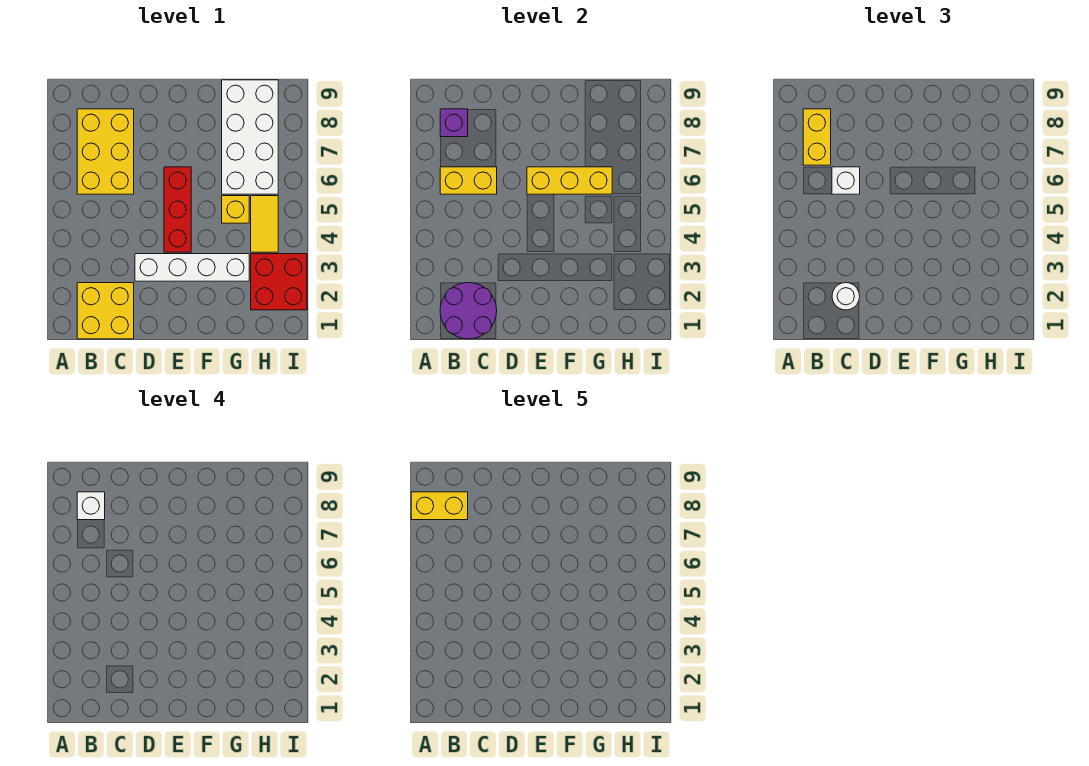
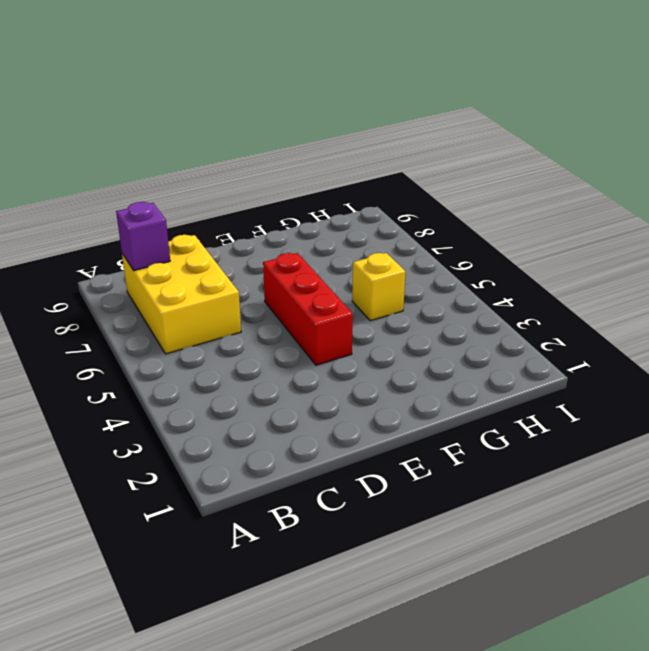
none -> yellow 2x2 brick [77,283,134,339]
none -> white 1x4 brick [135,254,249,281]
none -> white 2x4 brick [222,80,278,194]

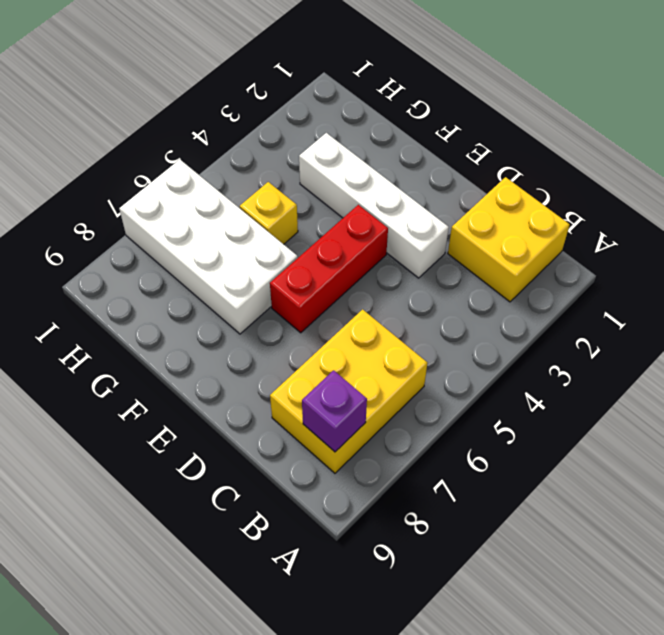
white 2x4 brick [119,159,298,334] -> white 2x4 brick turned to [222,80,278,194]
none -> red 2x2 brick [251,254,307,310]
none -> yellow 1x2 tile [251,196,278,252]
none -> purple 2x2 round brick [440,283,497,339]

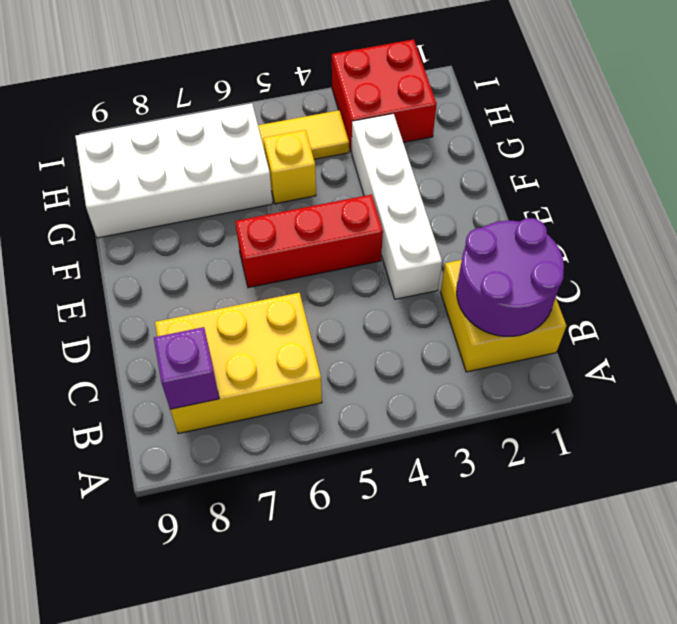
none -> yellow 1x2 brick [440,167,497,194]
none -> yellow 1x3 brick [527,167,612,194]
none -> yellow 1x2 brick [803,109,831,165]

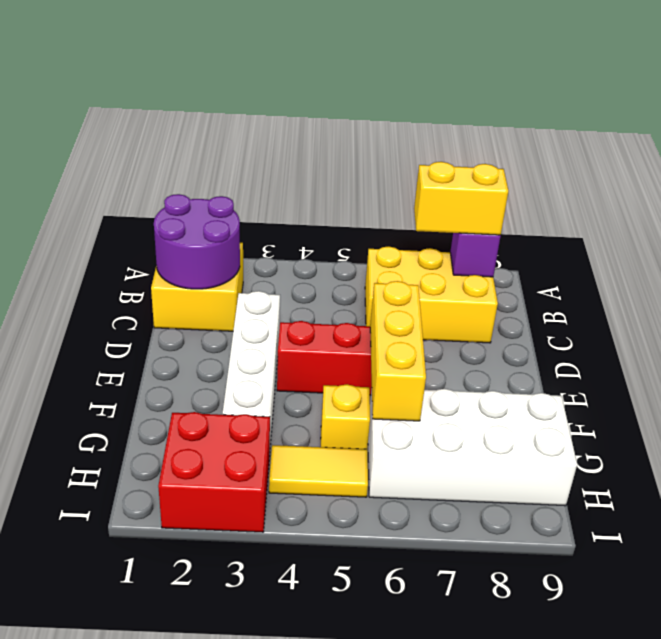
none -> yellow 1x2 brick [440,167,497,194]
none -> white 1x1 round brick [832,283,860,310]
none -> white 1x1 brick [832,167,860,194]

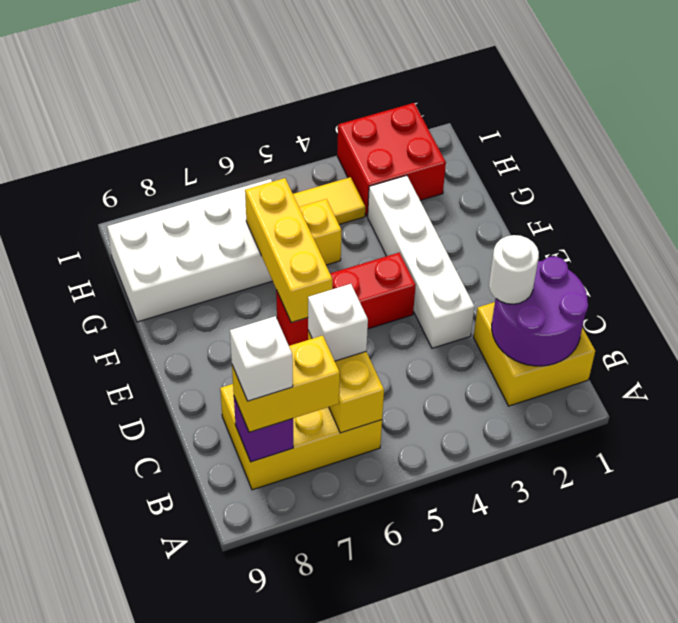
none -> yellow 1x2 brick [411,492,468,520]

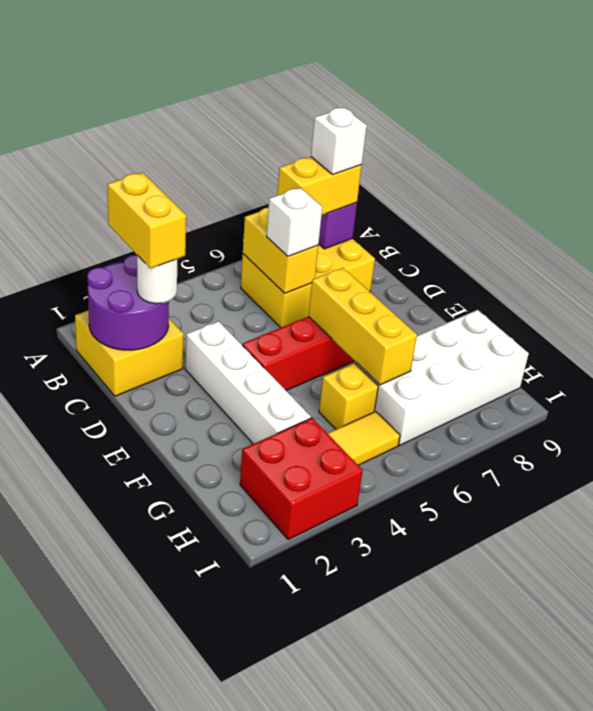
yellow 1x2 brick [107,173,186,268] -> yellow 1x2 brick moved to [411,492,468,520]

